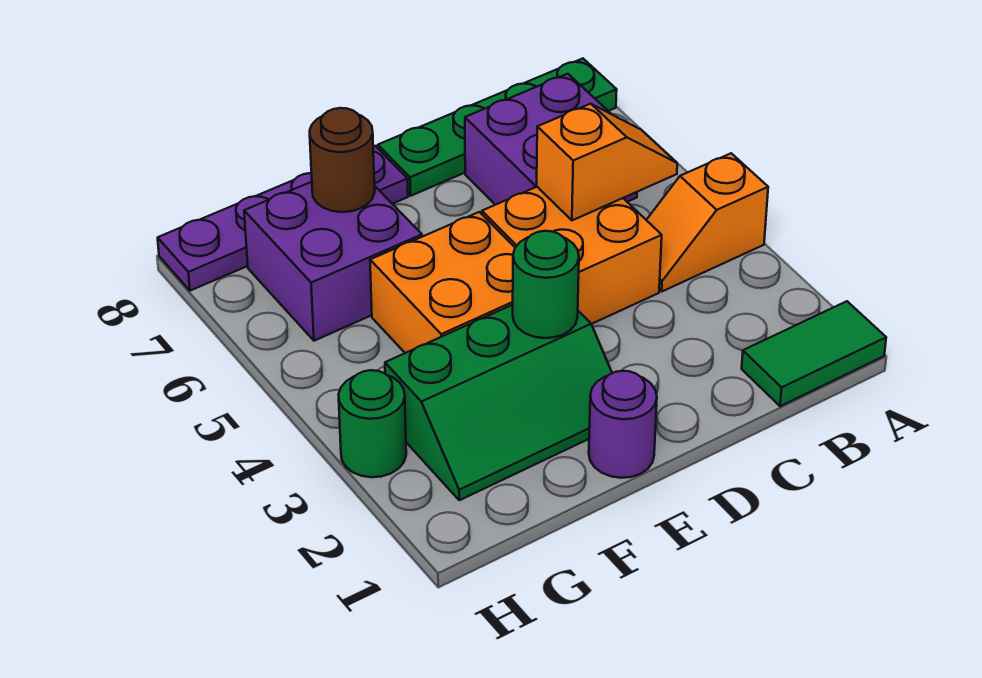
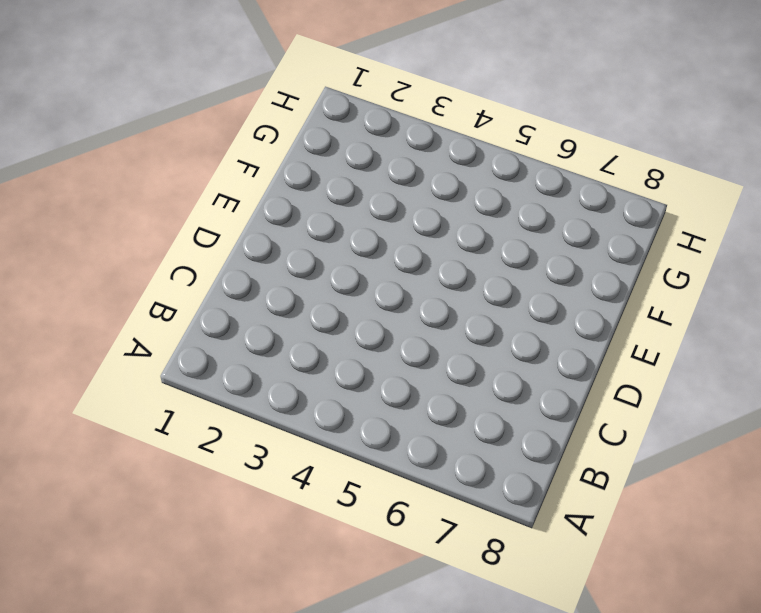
none -> green 1x2 tile [742,301,886,406]
none -> orange 1x2 slope [647,153,768,291]
none -> green 1x4 plate [378,59,617,196]

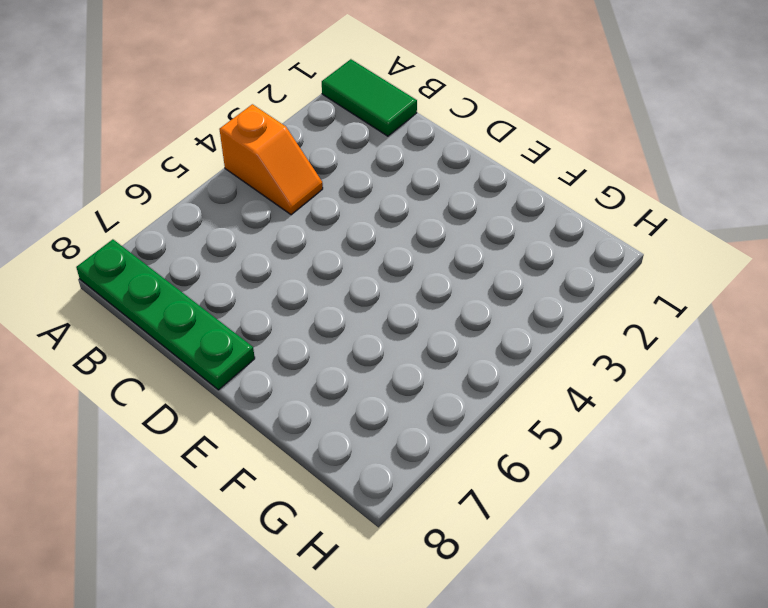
none -> purple 2x2 brick [465,74,637,205]
none -> orange 2x2 brick [482,187,662,324]
none -> purple 1x1 round brick [589,371,657,478]

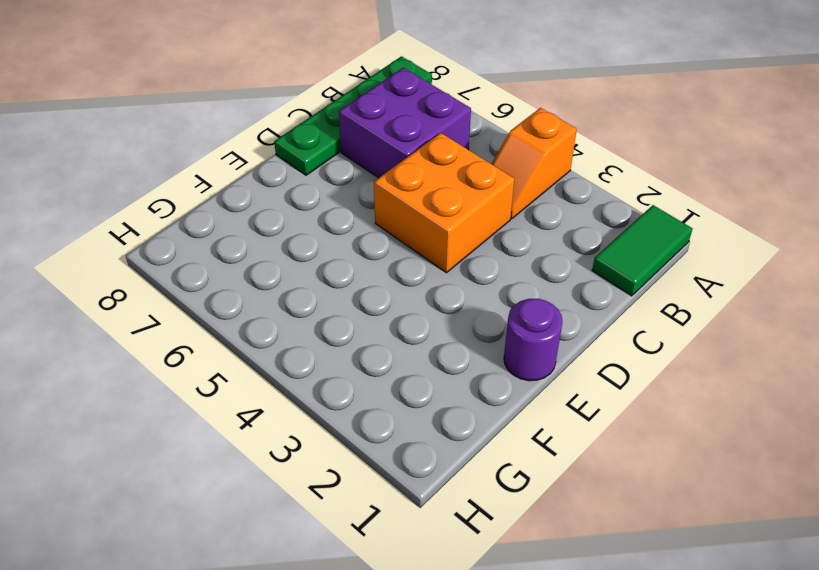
none -> green 2x3 slope [385,305,612,500]
none -> orange 2x2 brick [370,212,515,353]
none -> purple 1x4 plate [158,146,408,291]

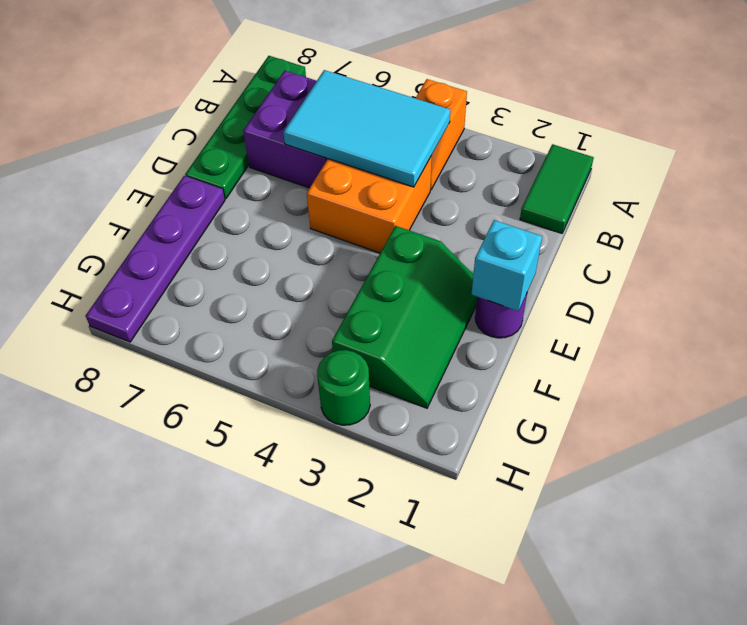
cyan 2x3 tile [283,70,450,187] -> orange 1x2 slope [537,104,677,220]
cyan 1x1 brick [472,220,542,311] -> none
none -> orange 2x2 brick [370,212,515,353]
none -> purple 2x2 brick [244,182,422,341]
none -> green 1x1 round brick [513,231,579,338]

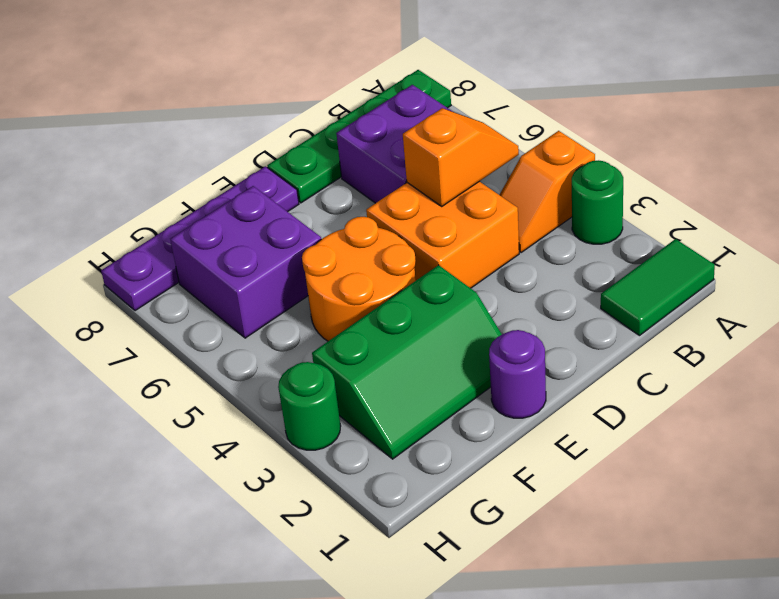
green 1x1 round brick [572,160,623,244] -> green 1x1 round brick moved to [513,231,579,338]
orange 2x2 round brick [302,217,416,341] -> orange 2x2 brick [370,212,515,353]
none -> brown 1x1 round brick [310,108,375,212]

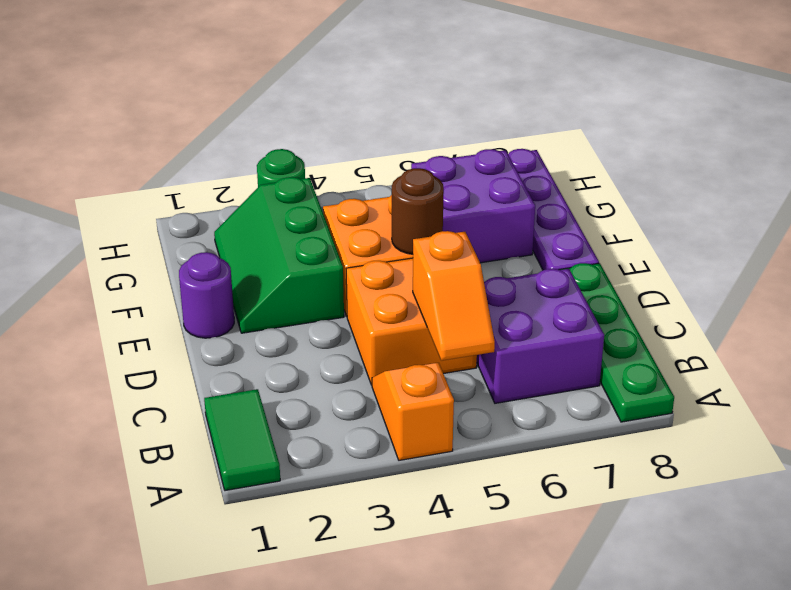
brown 1x1 round brick [392,168,444,254] -> brown 1x1 round brick moved to [310,108,375,212]
none -> green 1x1 round brick [513,231,579,338]

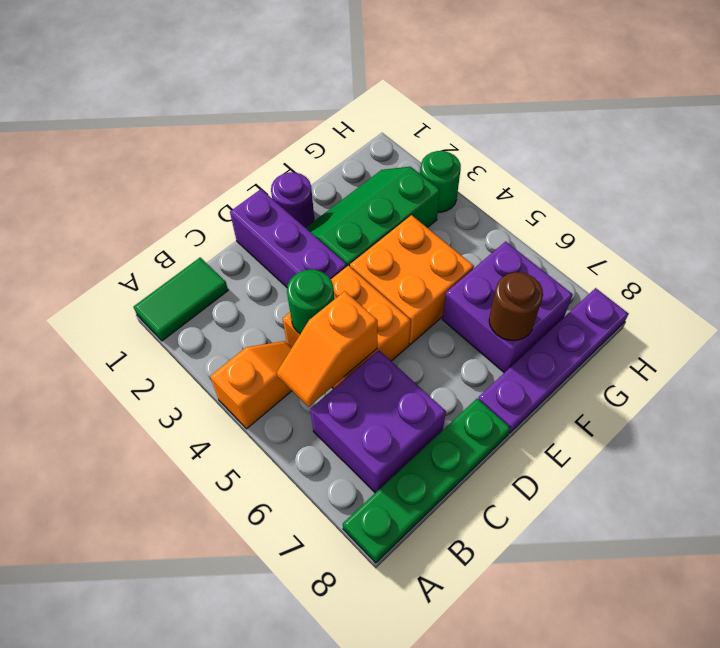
green 1x1 round brick [287,270,334,334] -> green 1x1 round brick moved to [513,231,579,338]
purple 1x3 brick [230,189,347,287] -> none

